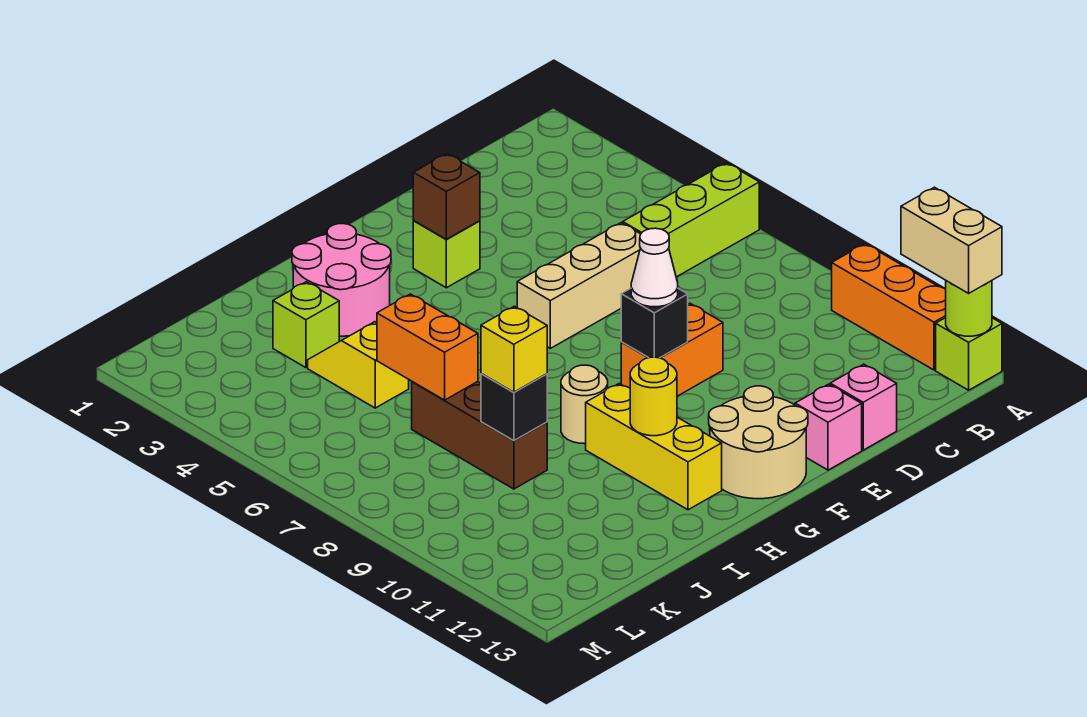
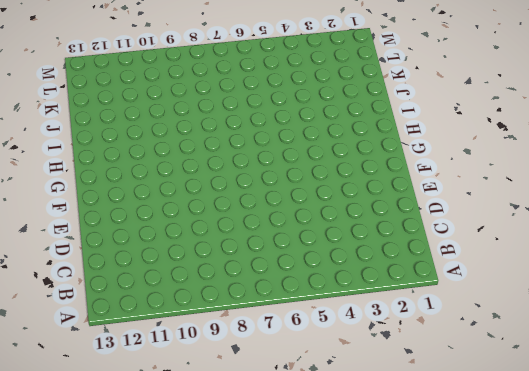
none -> lime 1x3 brick [623,163,759,277]
none -> orange 1x3 brick [832,244,946,370]
none -> lime 1x1 brick [936,318,1002,390]

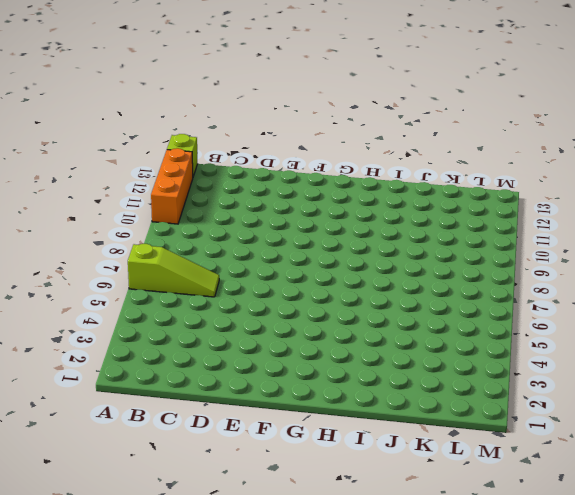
lime 1x3 slope [128,244,219,297] -> lime 1x3 brick [623,163,759,277]
none -> tan 1x3 brick [517,223,640,348]
none -> pink 1x1 brick [830,364,897,450]
none -> orange 1x2 brick [621,303,723,396]

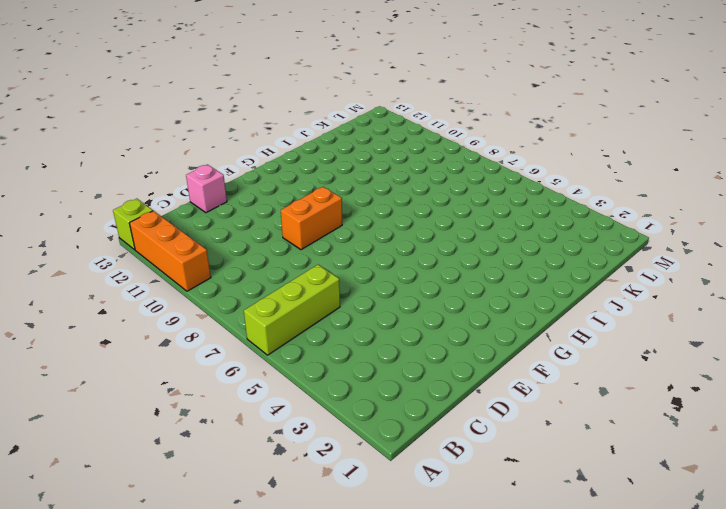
none -> tan 1x3 brick [517,223,640,348]
none -> pink 1x1 brick [795,384,862,470]
none -> lime 1x1 brick [413,221,480,288]

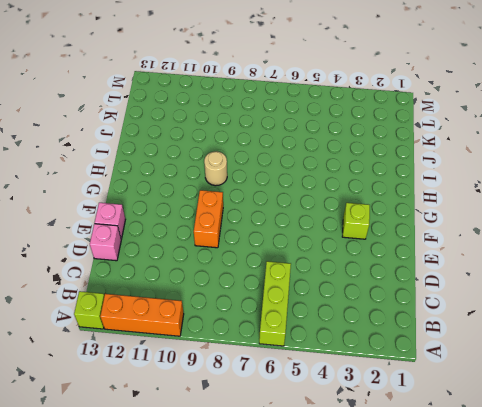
none -> tan 1x3 brick [517,223,640,348]
none -> tan 2x2 round brick [709,386,808,499]
none -> pink 2x2 round brick [292,224,391,336]

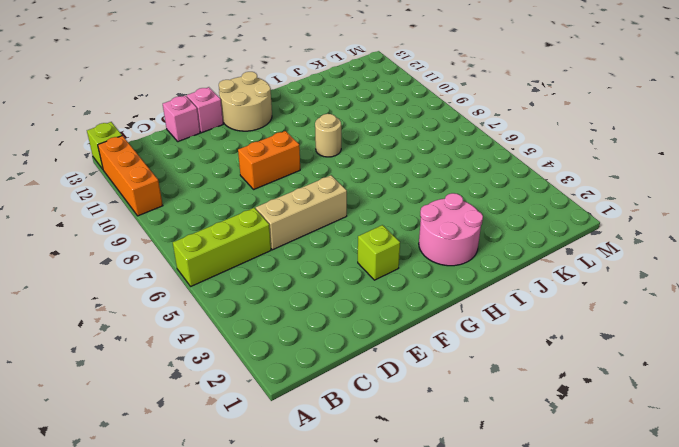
none -> yellow 1x3 brick [586,383,722,510]
none -> lime 1x1 brick [273,282,339,368]
none -> yellow 1x2 slope [308,322,409,408]

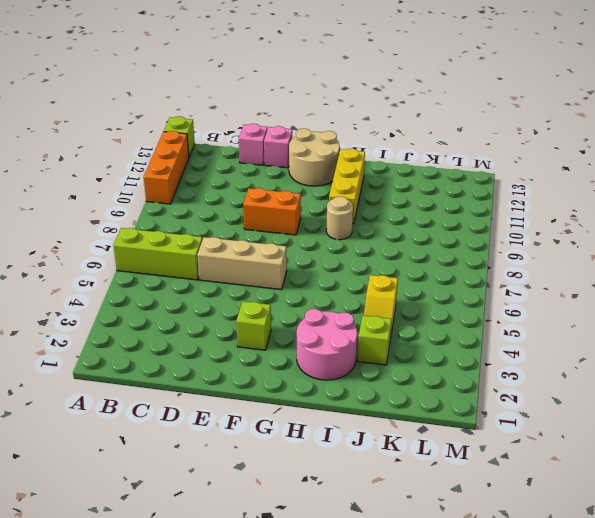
none -> brown 1x3 brick [412,382,547,489]
none -> lime 1x1 round brick [946,281,992,336]
none -> brown 1x1 brick [413,154,480,239]

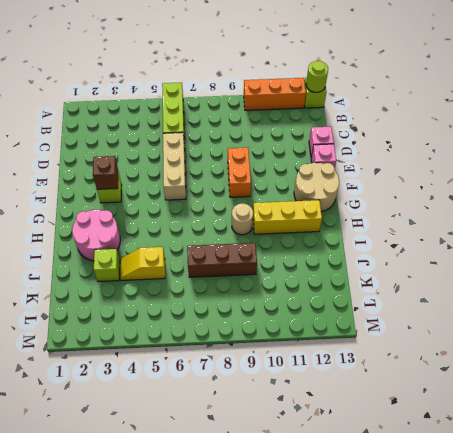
none -> black 1x1 brick [621,289,688,358]
none -> yellow 1x1 round brick [630,357,677,436]
none -> orange 1x2 brick [377,294,478,400]

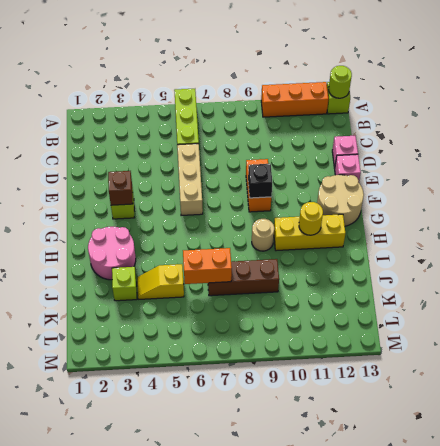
none -> black 1x1 brick [481,374,547,441]
none -> tan 1x2 brick [901,187,1002,293]
none -> white 1x1 cone [631,228,678,307]

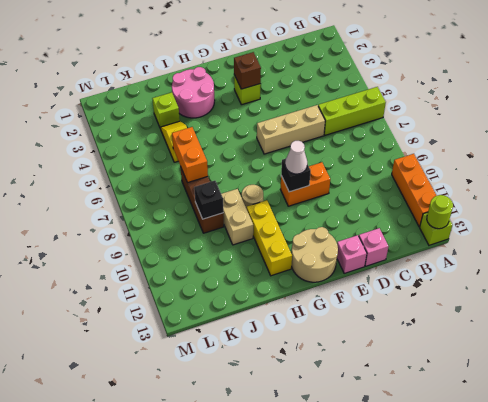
tan 1x2 brick [221,189,253,245] -> tan 1x2 brick moved to [901,187,1002,293]
none -> yellow 1x1 round brick [630,357,677,436]
none -> yellow 1x1 brick [481,306,547,392]

